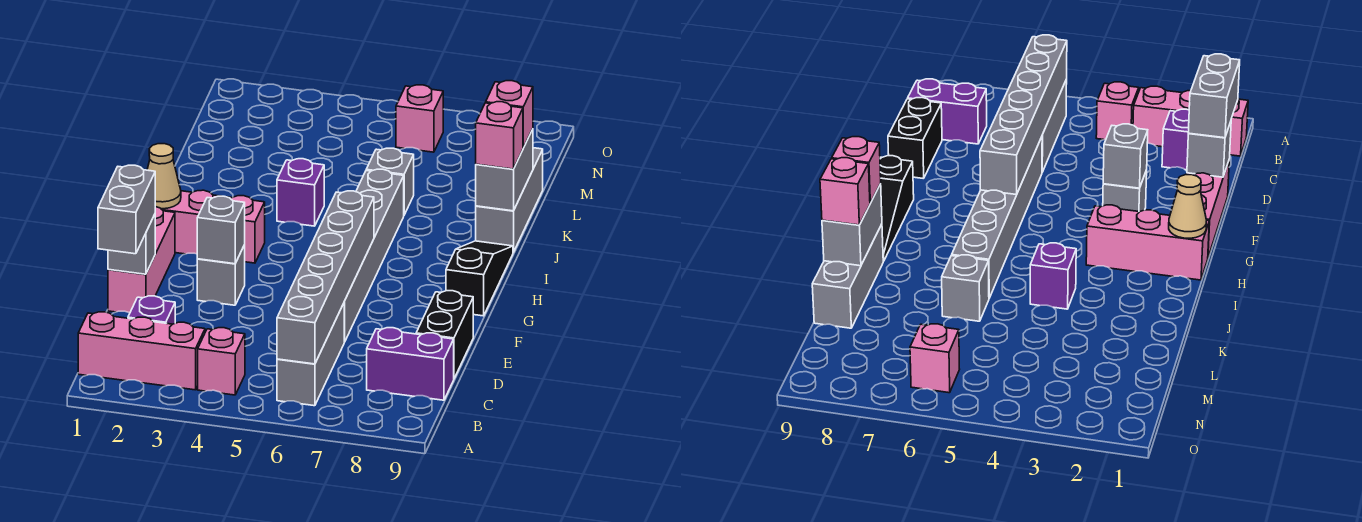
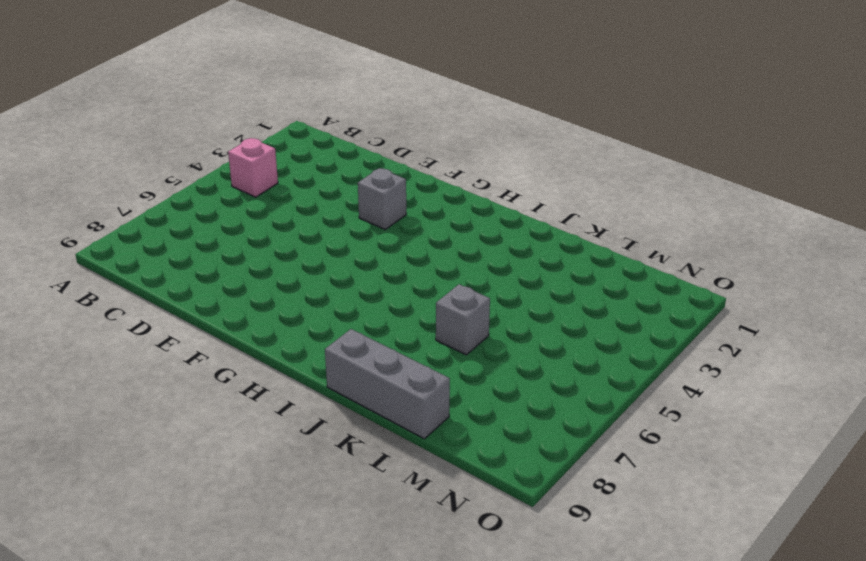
none -> pink 1x3 brick [78,312,205,390]
none -> grey 1x3 brick [277,303,344,406]
none -> purple 1x1 brick [128,296,175,324]

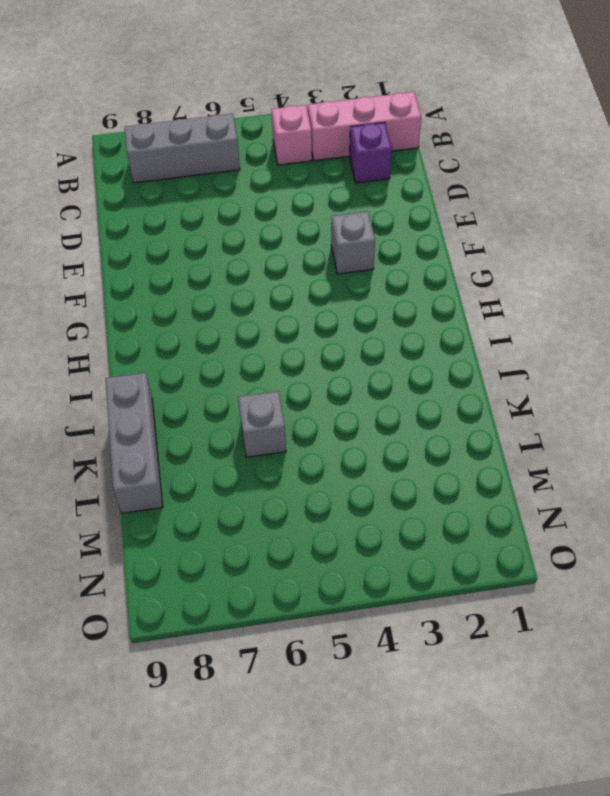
grey 1x3 brick [125,114,240,183] -> grey 1x3 brick turned to [277,303,344,406]
none -> purple 1x2 brick [367,328,454,400]
none -> black 1x2 brick [416,291,473,378]
none -> pink 1x3 brick [108,207,175,313]

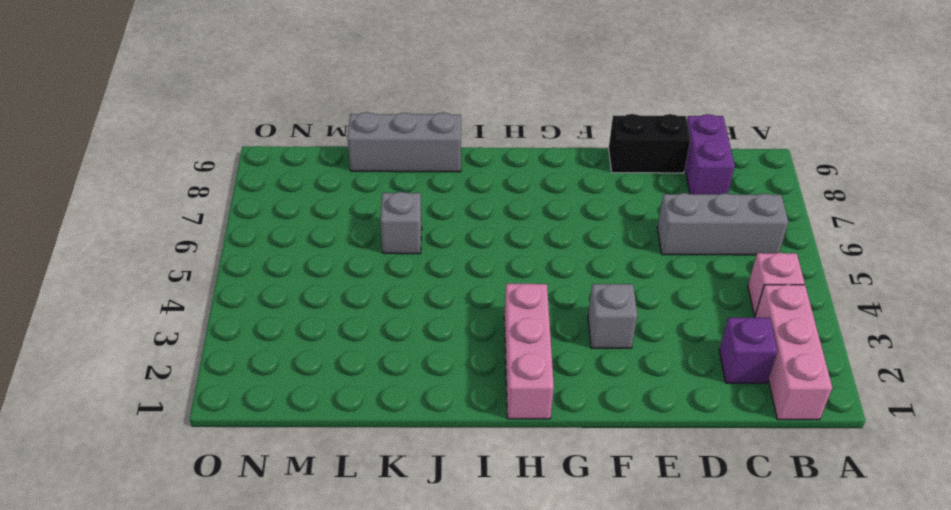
none -> pink 1x3 brick [108,207,175,313]
none -> grey 1x6 brick [344,169,404,342]
none -> black 1x3 slope [446,241,513,316]

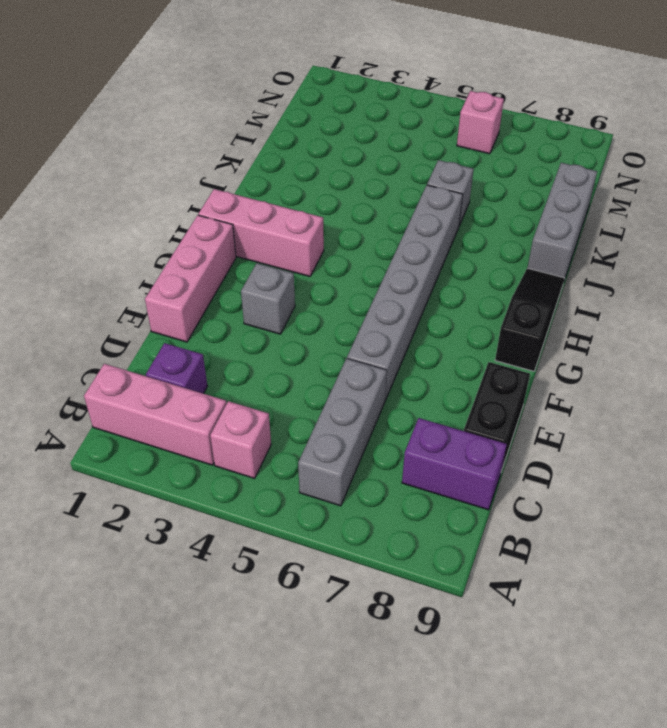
none -> purple 1x1 brick [277,159,324,226]
none -> grey 1x6 brick [277,191,374,364]
none -> grey 1x1 brick [108,214,155,274]

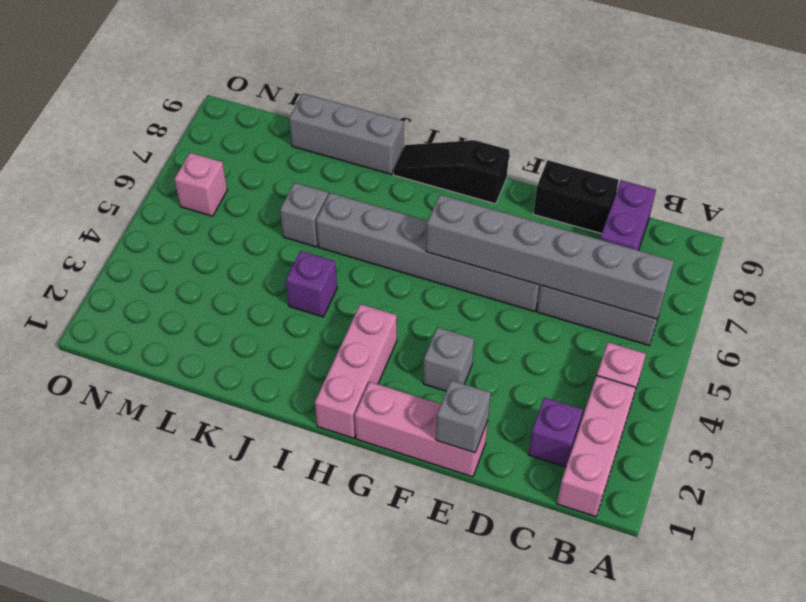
none -> grey 1x1 brick [197,196,245,264]
none -> tan 1x1 cone [147,144,181,209]
none -> grey 1x2 brick [476,129,533,211]

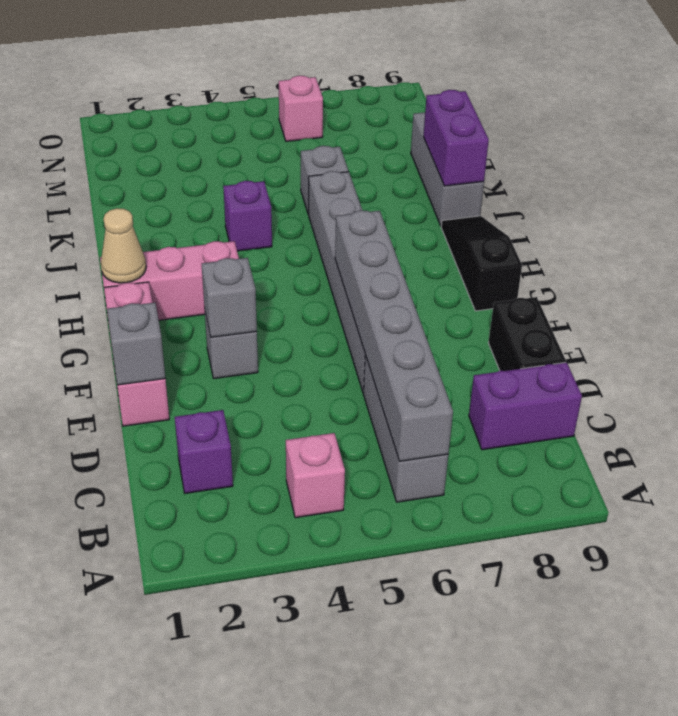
purple 1x2 brick [423,90,489,186] -> grey 1x2 brick [476,129,533,211]
none -> pink 1x3 brick [78,312,205,390]
none -> grey 1x2 brick [98,165,155,254]
none -> pink 1x1 brick [476,102,523,169]

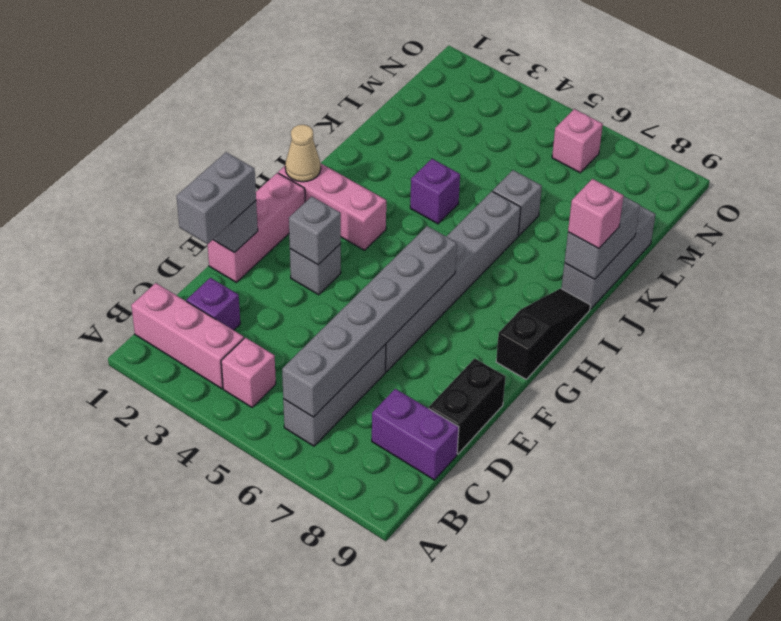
none -> pink 1x1 brick [486,81,533,148]

